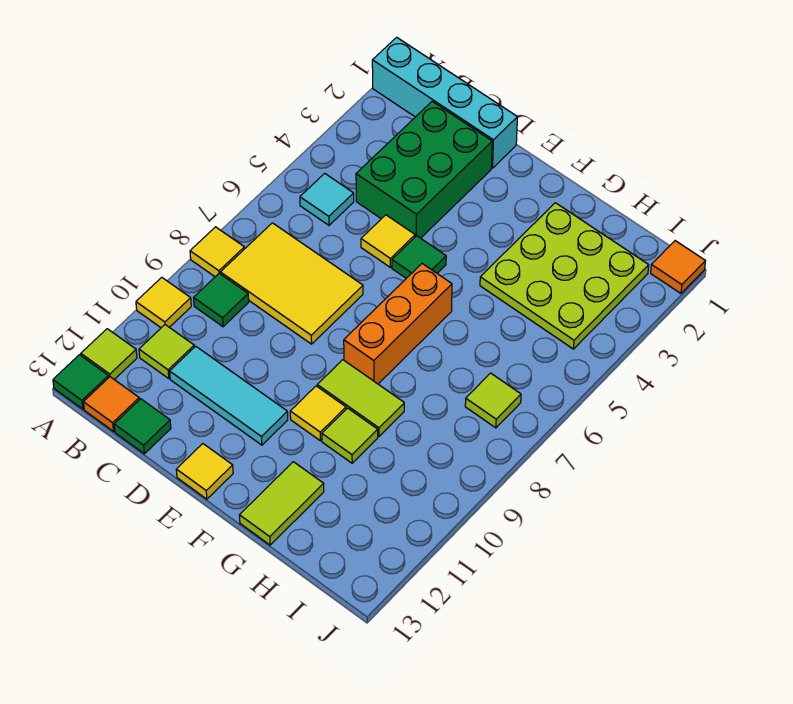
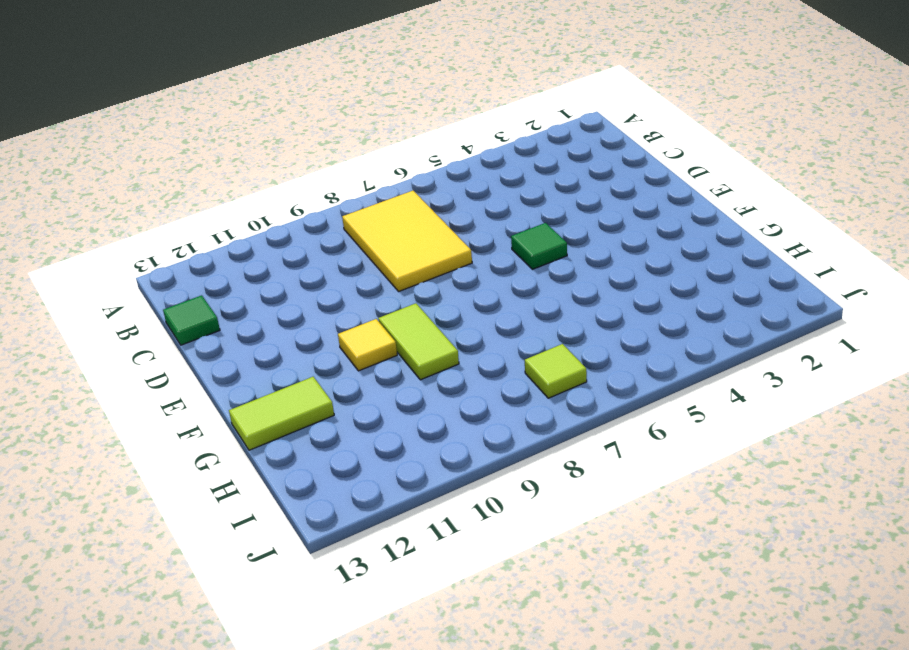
none -> cyan 1x4 brick [372,37,517,168]
none -> yellow 1x1 tile [190,227,244,277]
none -> yellow 1x1 tile [136,278,191,328]

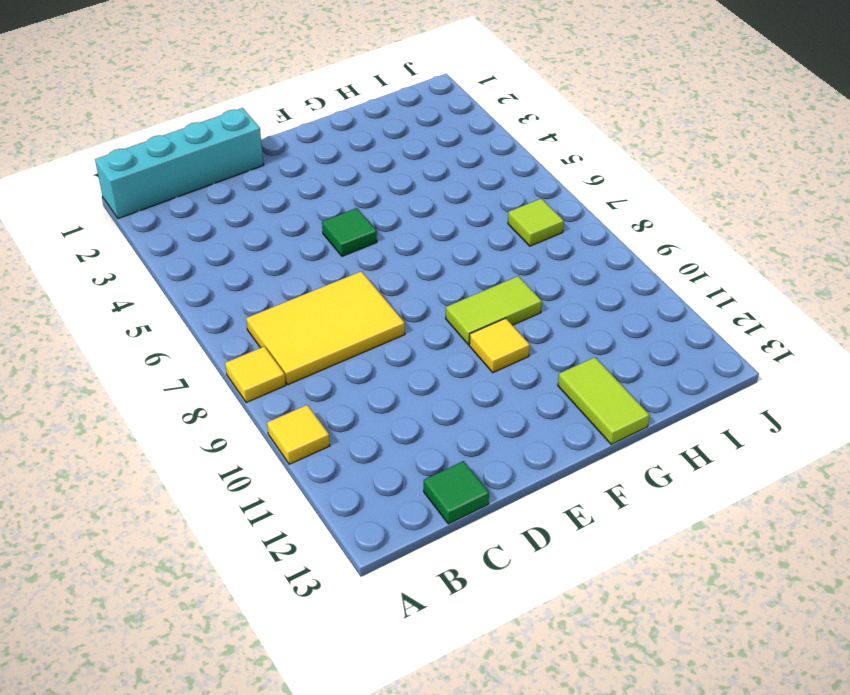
none -> lime 1x1 tile [81,329,137,380]
none -> green 1x1 tile [53,355,109,409]
none -> cyan 1x1 tile [300,173,354,225]

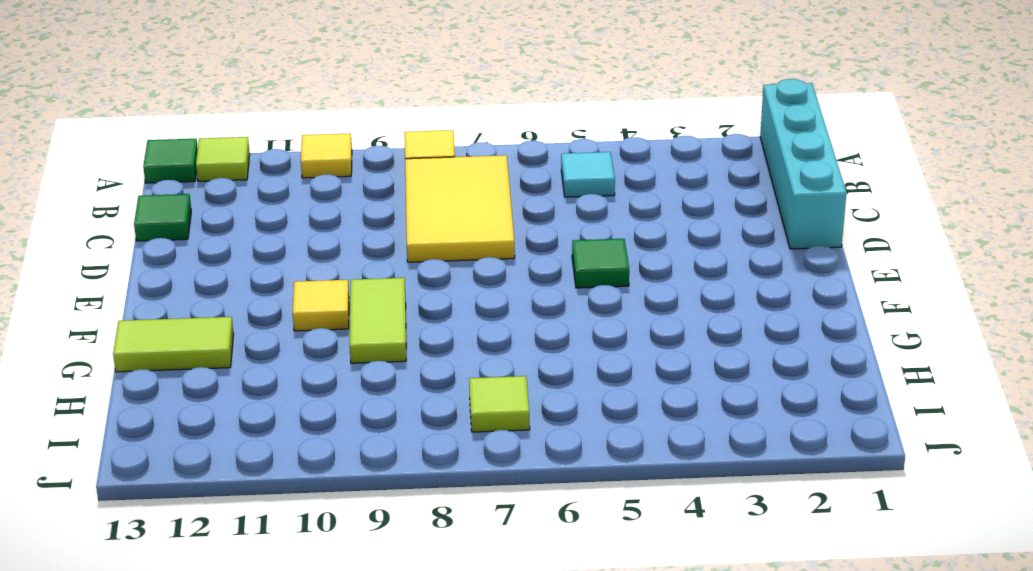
none -> green 1x1 tile [194,273,249,327]
none -> lime 1x1 tile [139,325,194,378]
none -> orange 1x1 tile [84,377,139,431]

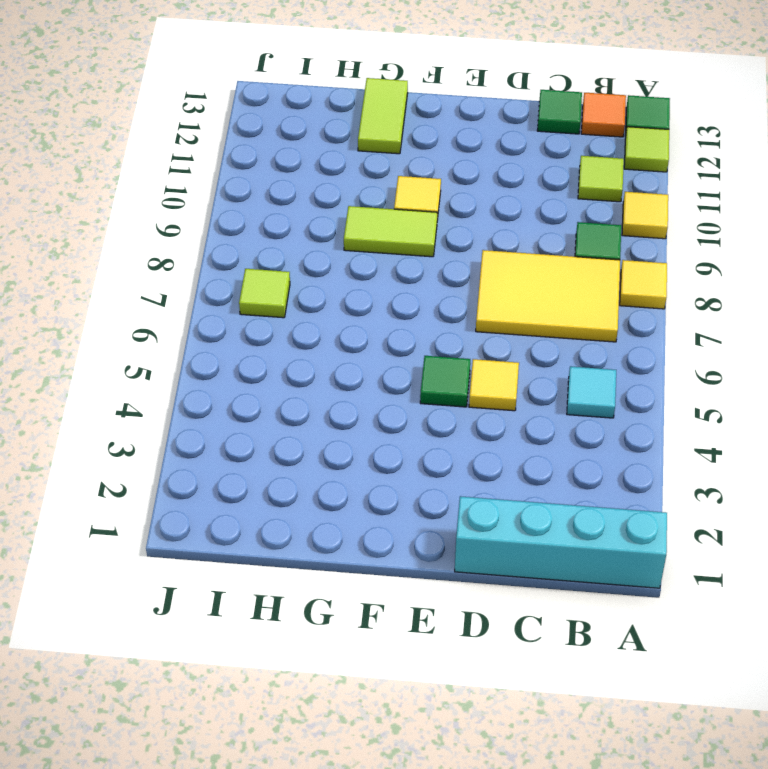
none -> green 2x3 brick [356,102,492,238]
none -> cyan 1x3 tile [170,346,288,445]
none -> yellow 1x1 tile [176,444,233,499]

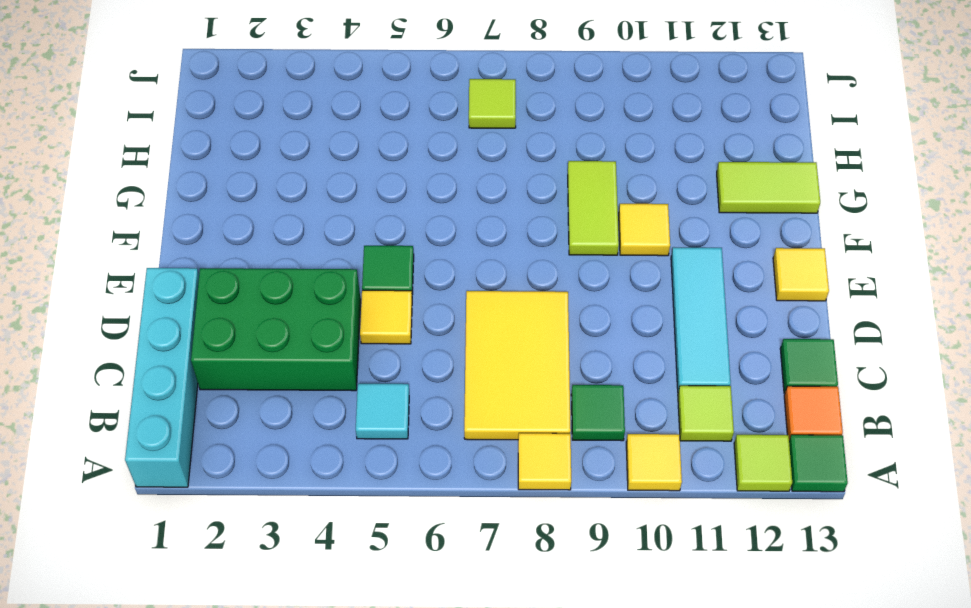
none -> orange 1x3 brick [344,264,452,384]
none -> lime 3x3 plate [480,203,649,349]
none -> lime 1x1 tile [322,408,378,463]

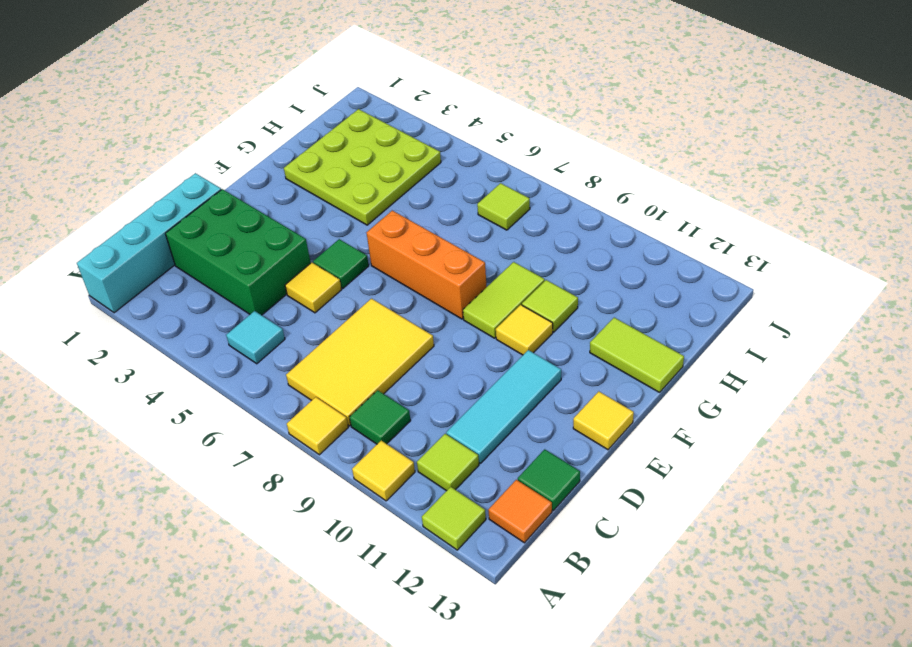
none -> green 1x1 tile [53,355,109,409]
none -> orange 1x1 tile [651,241,705,293]

